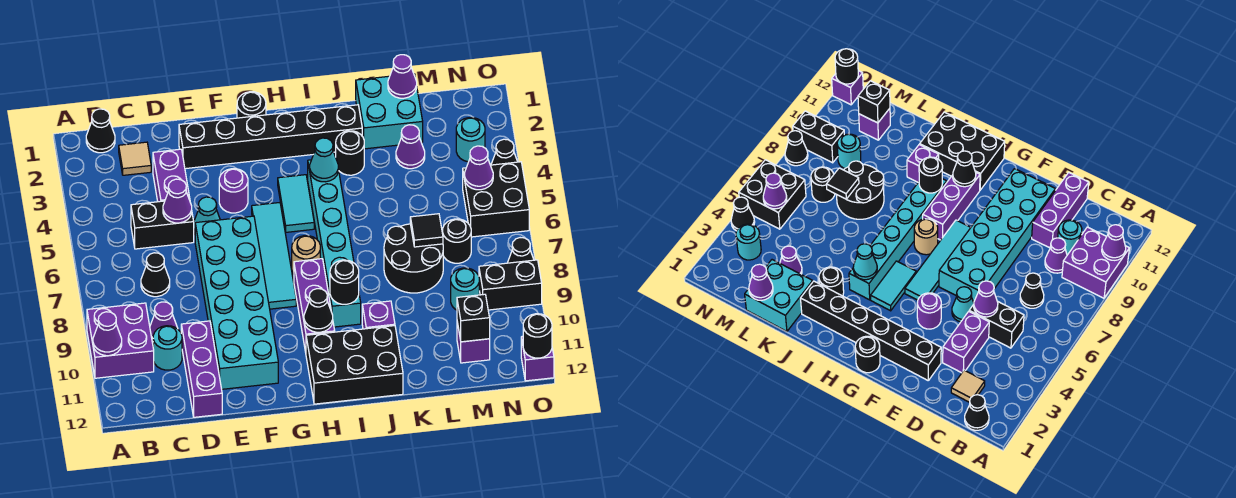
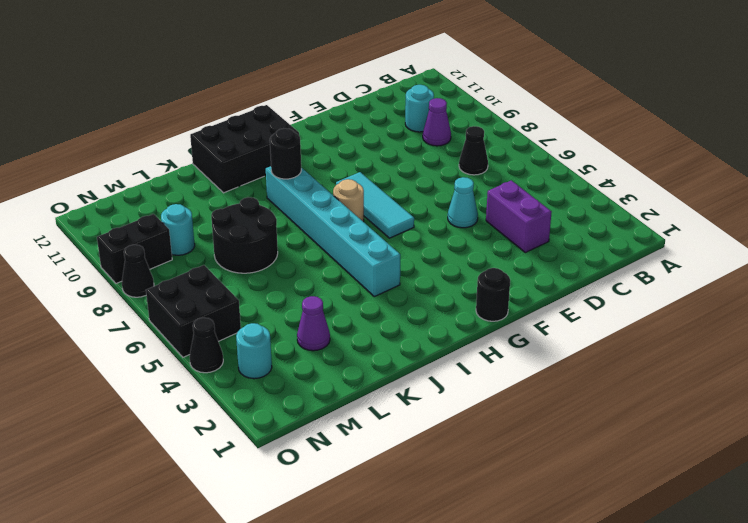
cyan 1x3 tile [336,172,414,238] -> cyan 1x4 tile [252,203,296,309]
none -> purple 2x2 brick [87,303,154,378]
none -> black 1x1 cone [86,109,115,153]
none -> tan 1x1 tile [119,142,151,175]
none -> black 1x2 brick [131,198,194,249]

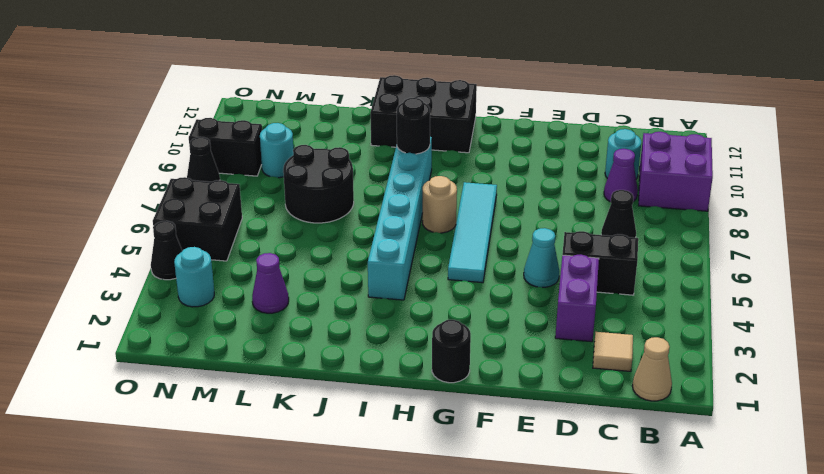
tan 1x1 cone [632,337,672,401] -> black 1x1 cone [86,109,115,153]
none -> purple 1x3 brick [181,321,222,417]
none -> black 1x6 brick [179,105,362,169]
none -> cyan 2x6 brick [195,216,278,389]
none -> purple 1x1 round brick [219,169,248,213]

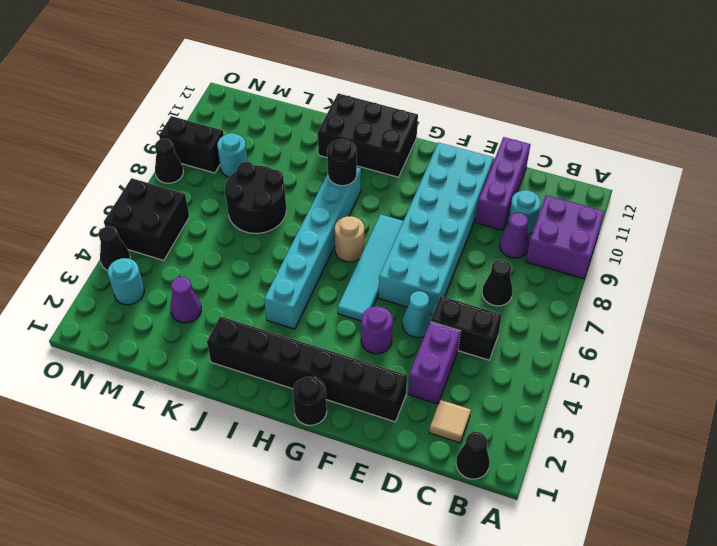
none -> cyan 1x2 tile [278,175,314,232]
none -> purple 1x3 brick [294,258,335,352]
none -> black 1x1 round brick [336,131,364,175]
none -> purple 1x1 brick [362,301,395,329]

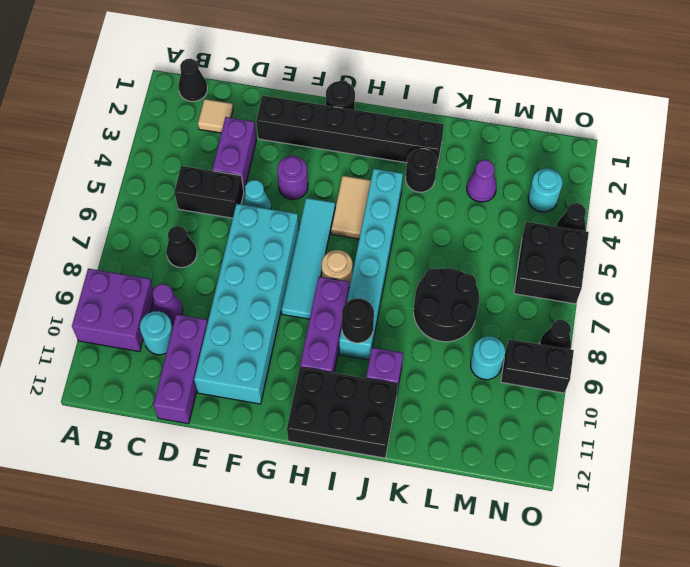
tan 1x2 tile [331,176,371,239] -> cyan 1x2 tile [278,175,314,232]
none -> cyan 2x2 brick [356,74,423,149]
none -> black 1x1 round brick [443,219,471,263]
none -> purple 1x1 brick [457,322,490,363]
none -> purple 1x1 brick [521,336,554,381]

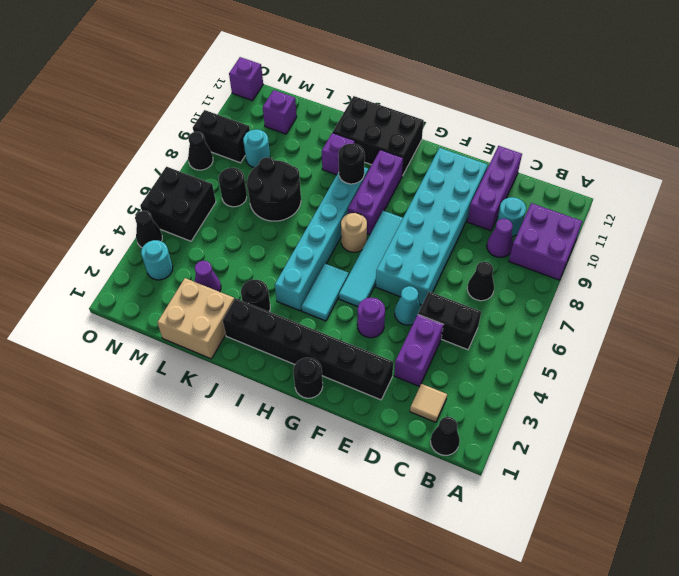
tan 2x2 brick [157,278,235,359] -> cyan 2x2 brick [356,74,423,149]
none -> purple 1x1 cone [93,312,122,356]
none -> purple 1x1 cone [163,179,192,223]
none -> black 1x1 cone [304,289,333,332]
none -> cyan 1x1 cone [310,138,338,182]

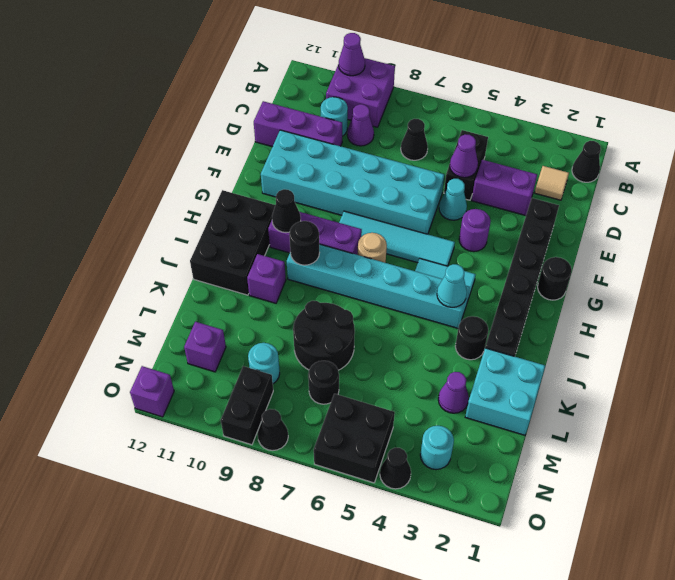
none -> purple 1x1 cone [388,55,417,98]
none -> black 1x1 tile [410,214,443,247]
none -> black 1x1 brick [457,294,490,342]
none -> purple 1x1 cone [465,146,493,190]

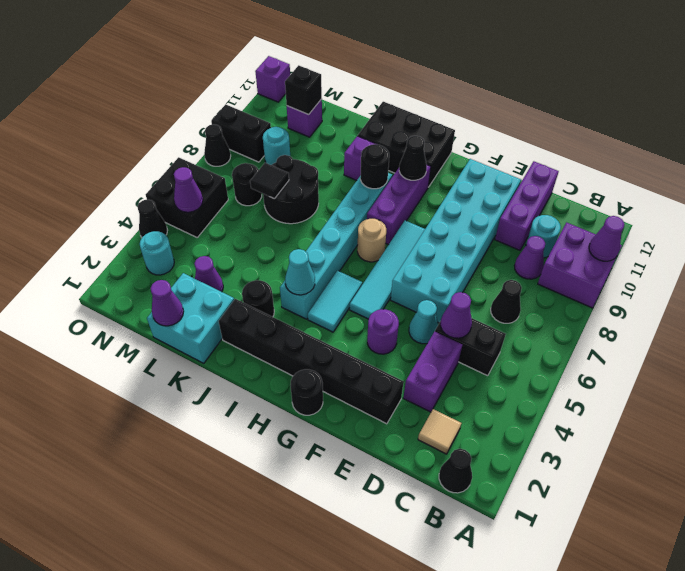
none -> black 1x1 round brick [523,314,552,358]

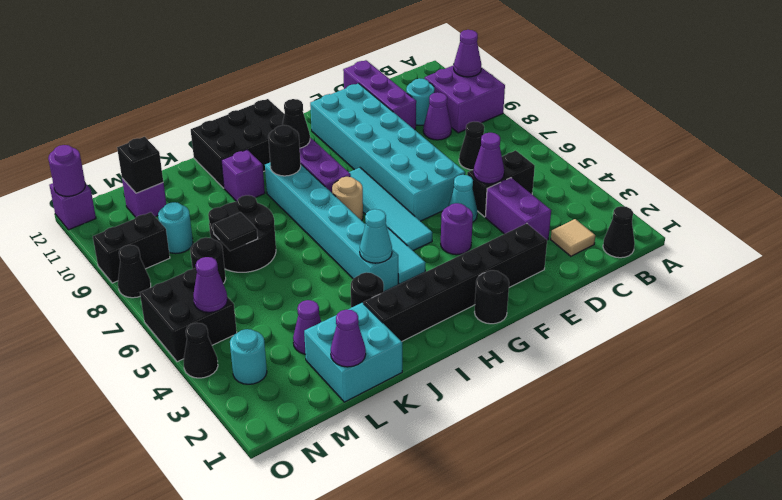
purple 1x1 round brick [48,145,85,196] -> black 1x1 round brick [523,314,552,358]

